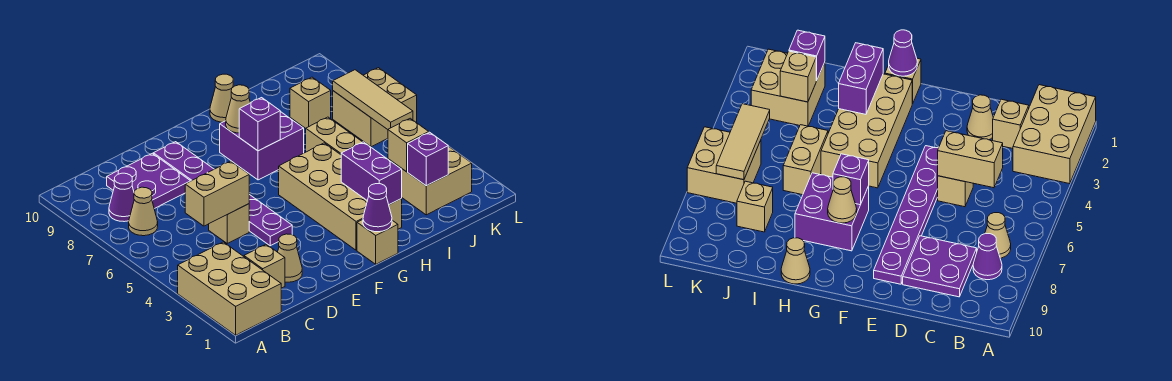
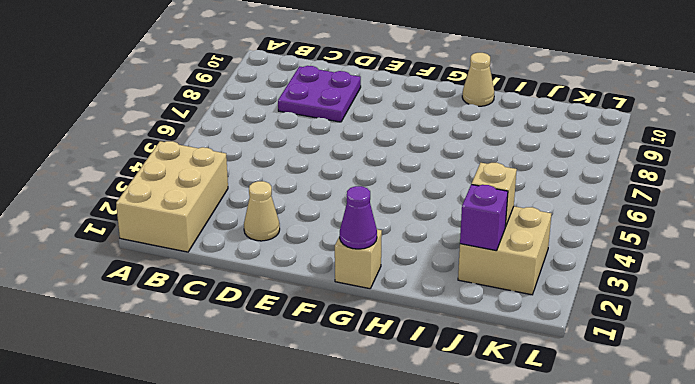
none -> tan 1x1 cone [129,187,158,236]
none -> purple 1x1 cone [109,173,134,222]
none -> tan 1x1 brick [244,244,285,288]

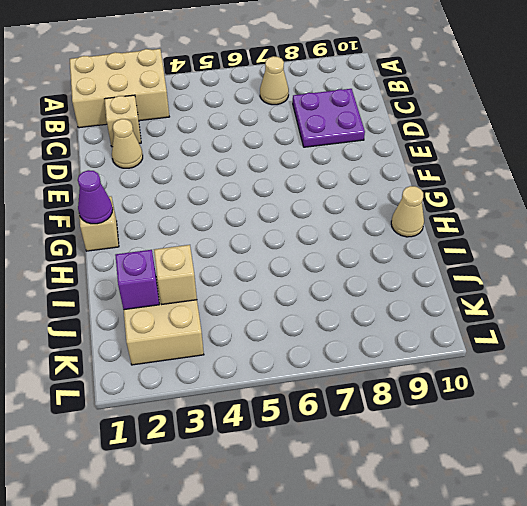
none -> purple 1x1 cone [109,173,134,222]
none -> tan 1x1 brick [209,204,249,243]
none -> purple 1x6 plate [153,142,292,246]

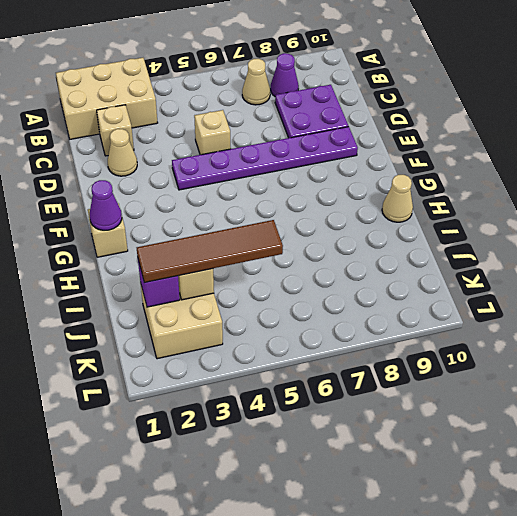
brown 1x4 tile [137,220,283,283] -> none
none -> tan 2x4 brick [279,143,402,250]
none -> purple 2x2 brick [220,112,304,180]
none -> tan 1x2 brick [306,117,362,155]

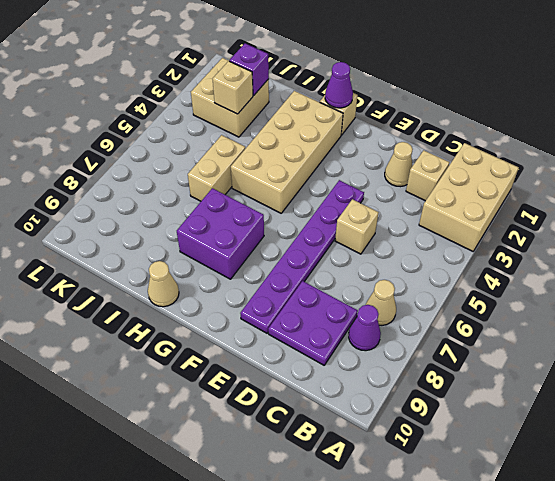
none -> tan 1x1 brick [290,77,331,128]
none -> tan 2x2 brick [333,68,417,147]
none -> tan 1x2 brick [185,161,249,226]

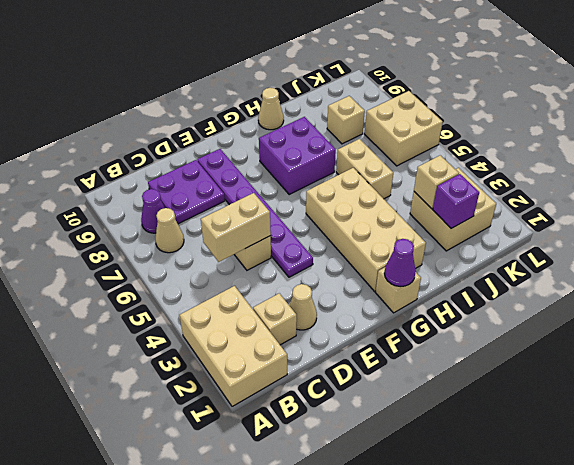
none -> purple 1x1 brick [239,98,280,151]
none -> tan 1x1 cone [226,85,250,133]
none -> purple 1x2 brick [341,142,402,205]

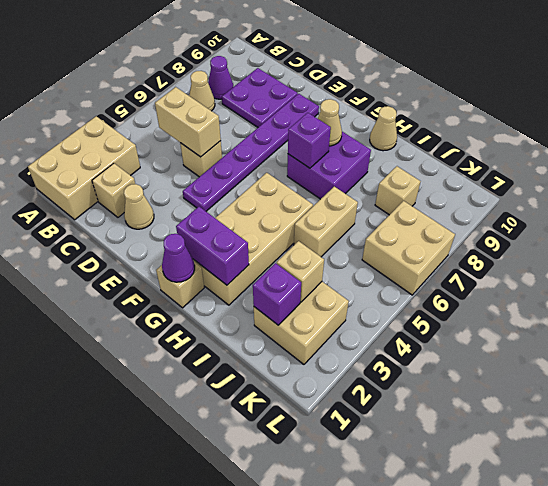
purple 1x2 brick [176,207,249,285] -> purple 1x2 brick turned to [341,142,402,205]
none -> tan 1x3 tile [333,70,413,129]

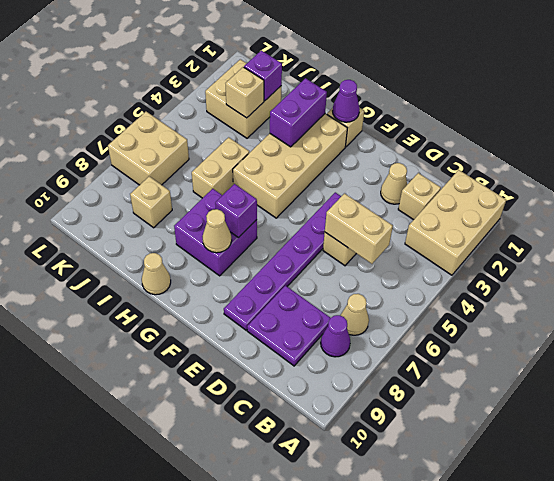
none -> tan 1x3 tile [333,70,413,129]

